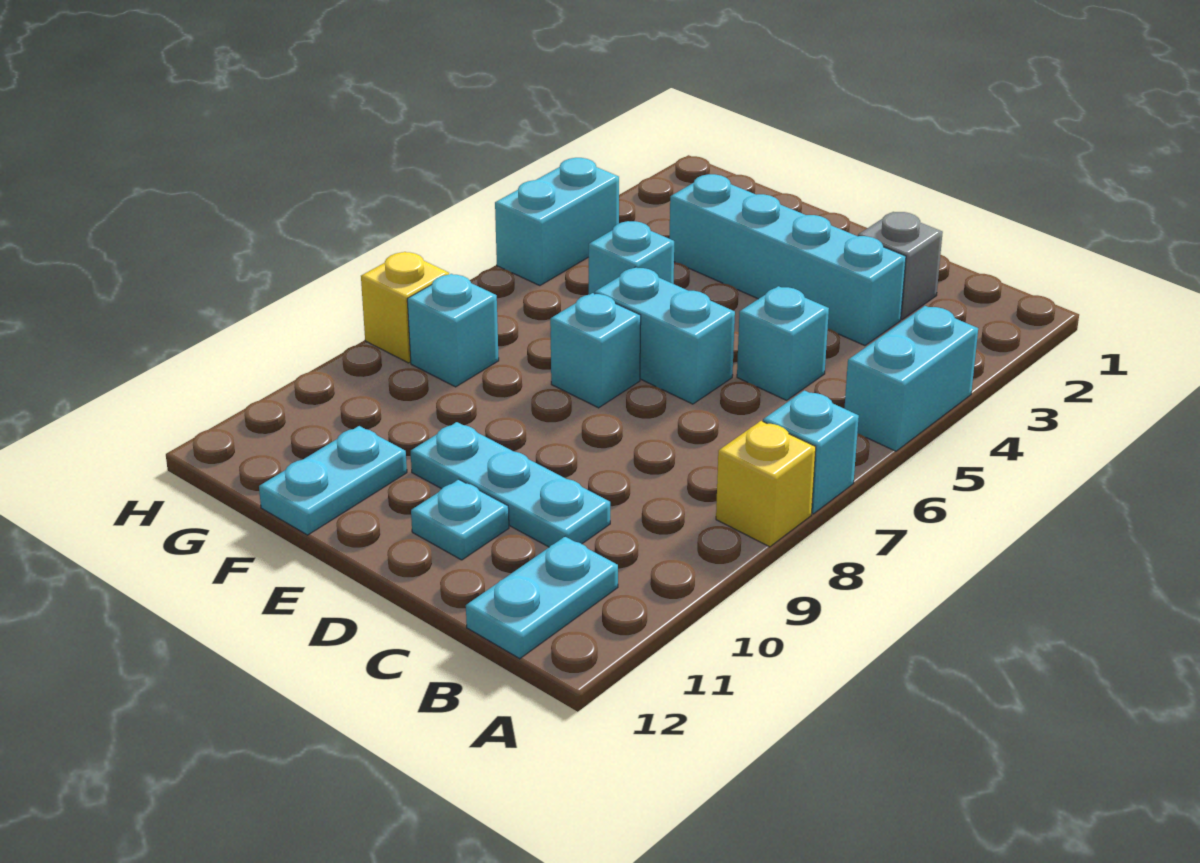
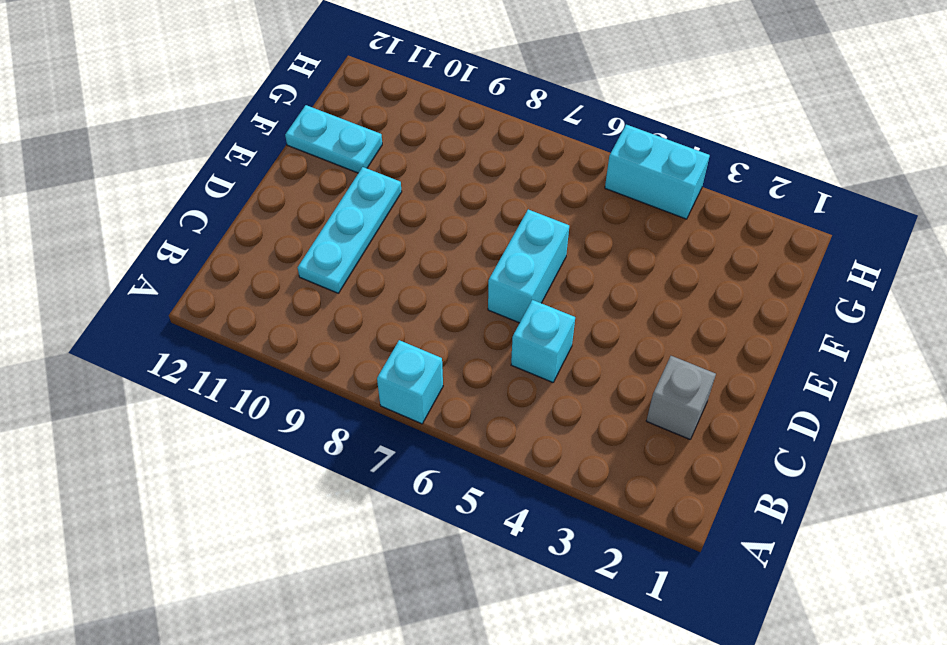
none -> cyan 1x2 brick [844,306,978,451]
none -> yellow 1x1 brick [716,421,816,547]
none -> cyan 1x2 plate [466,537,618,659]

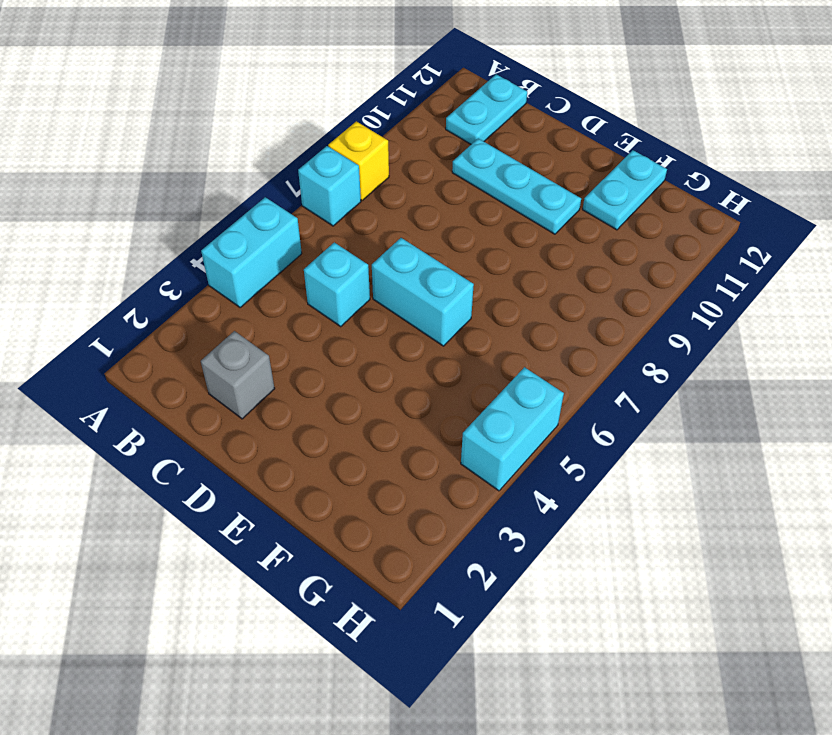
none -> cyan 1x4 brick [669,174,906,346]
none -> cyan 1x1 plate [411,479,509,560]
none -> cyan 1x1 brick [550,293,641,408]

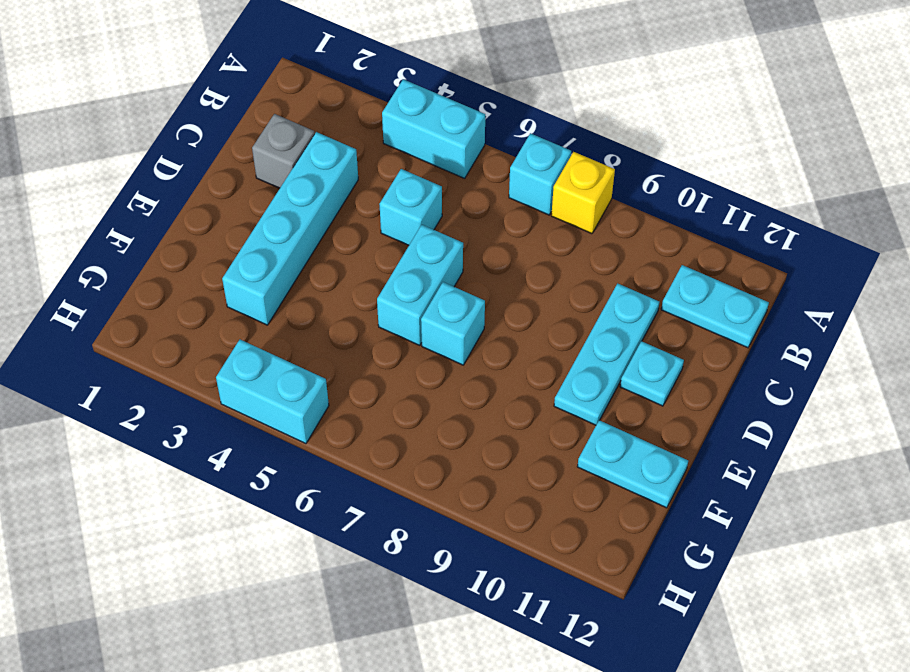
none -> cyan 1x1 brick [589,221,674,295]
none -> cyan 1x1 brick [407,274,499,387]
none -> yellow 1x1 brick [361,252,449,363]

